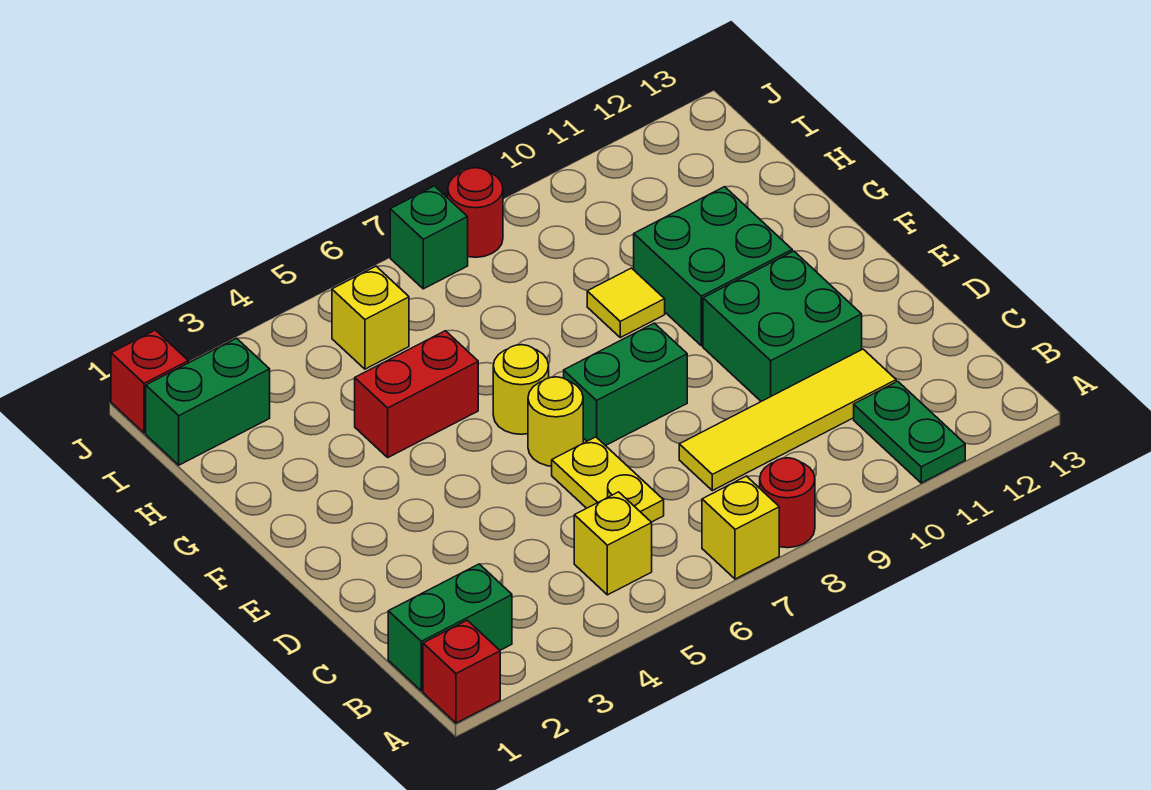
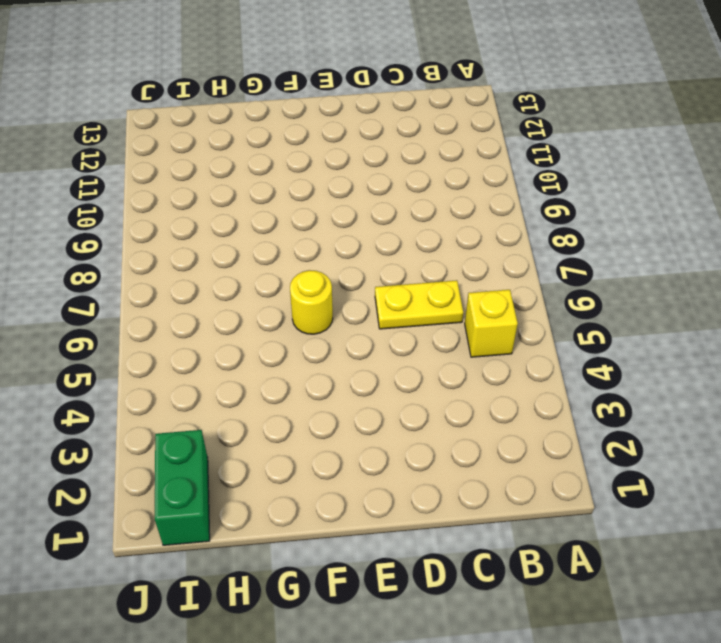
none -> red 1x1 brick [423,620,500,723]
none -> yellow 1x1 brick [702,476,779,579]
none -> red 1x1 round brick [760,458,815,548]

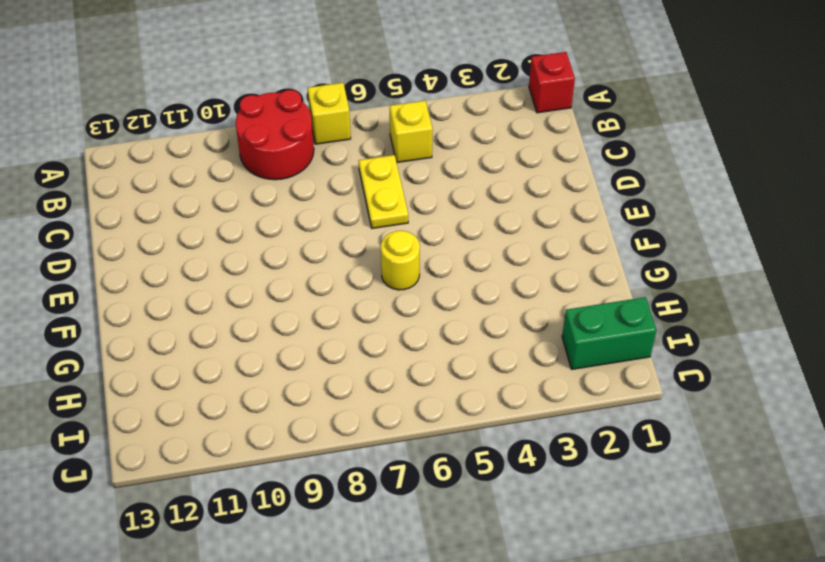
red 2x2 round brick [236,90,314,180] -> red 1x1 round brick [760,458,815,548]
none -> green 1x2 plate [854,381,965,483]
none -> green 1x2 brick [388,564,512,691]
none -> yellow 1x4 tile [679,349,896,491]

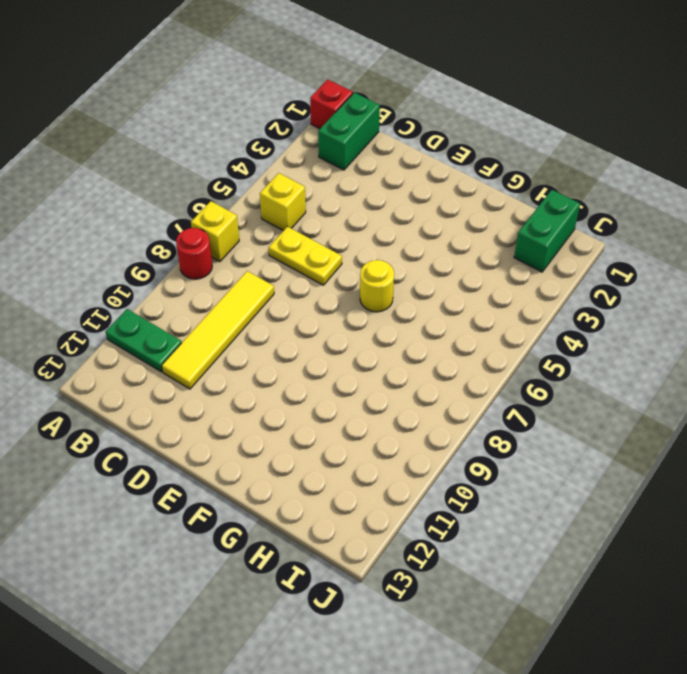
none -> green 2x2 brick [703,251,862,401]
none -> yellow 1x1 round brick [528,377,583,466]
none -> green 1x2 brick [564,323,687,446]

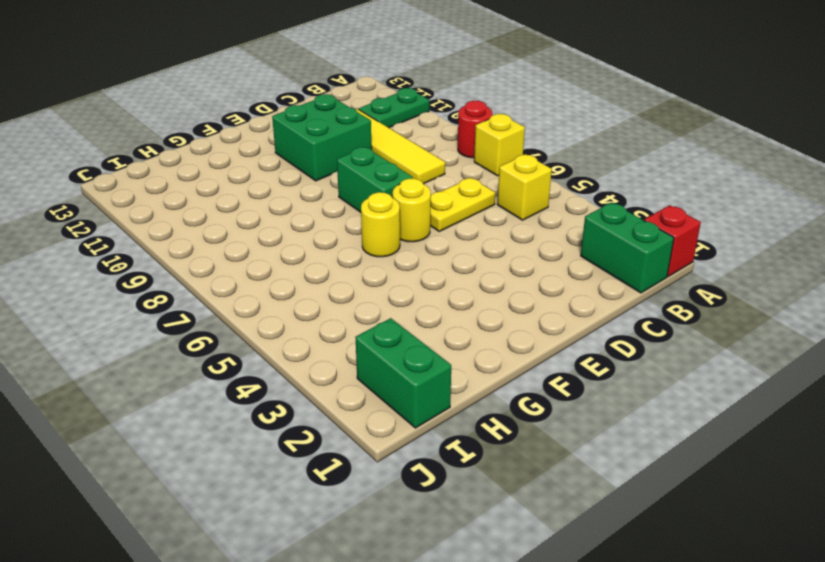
none -> green 2x2 brick [634,187,792,346]
none -> red 1x2 brick [355,331,478,457]
none -> yellow 1x1 tile [587,268,665,338]

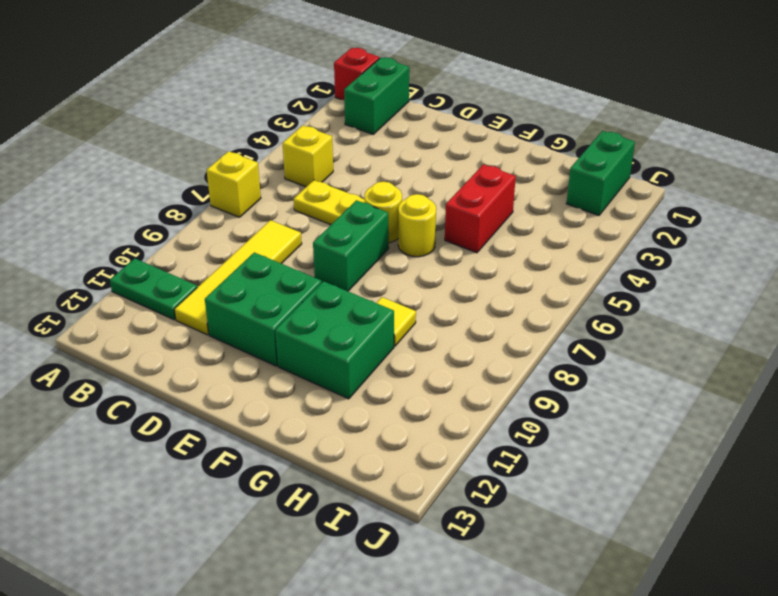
none -> red 1x1 round brick [760,458,815,548]
none -> yellow 1x1 brick [332,266,409,369]
none -> red 1x1 brick [111,330,188,433]

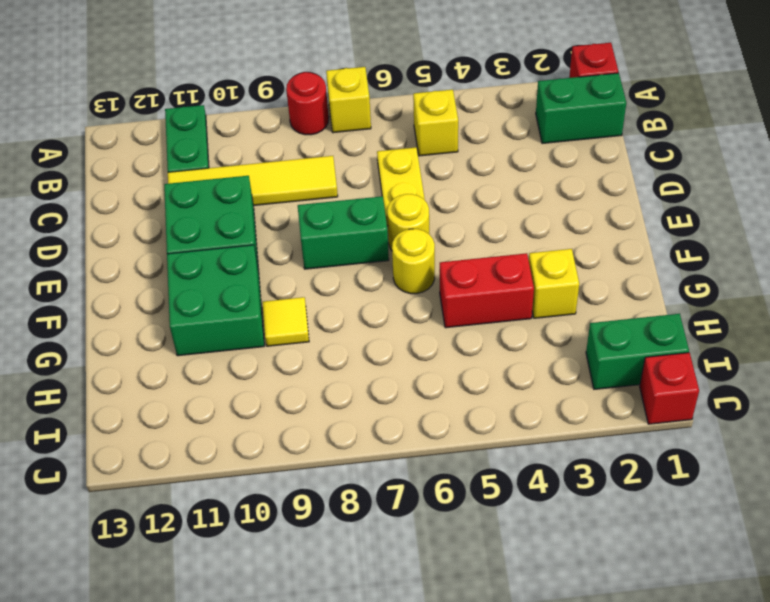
yellow 1x1 brick [529,249,579,318] -> yellow 1x1 brick moved to [332,266,409,369]
none -> green 1x1 brick [390,186,468,289]
none -> red 1x1 round brick [448,168,503,257]

